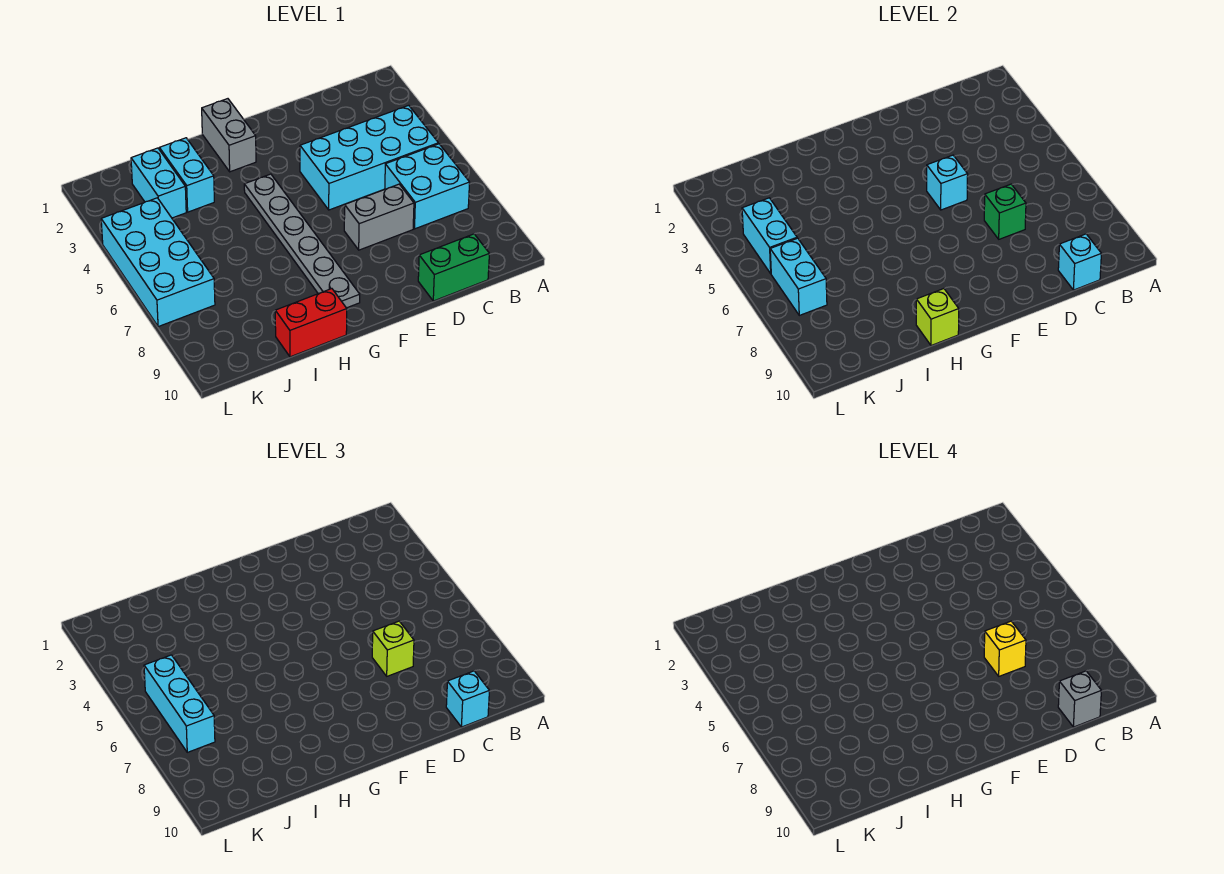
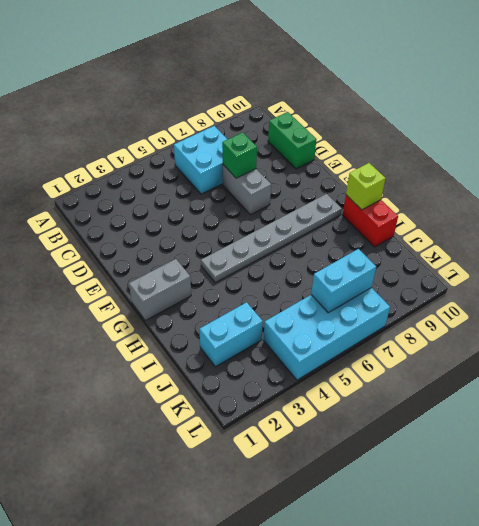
none -> cyan 2x4 brick [300,105,438,210]
none -> cyan 1x2 brick [159,138,214,212]
none -> cyan 1x1 brick [1058,234,1101,290]

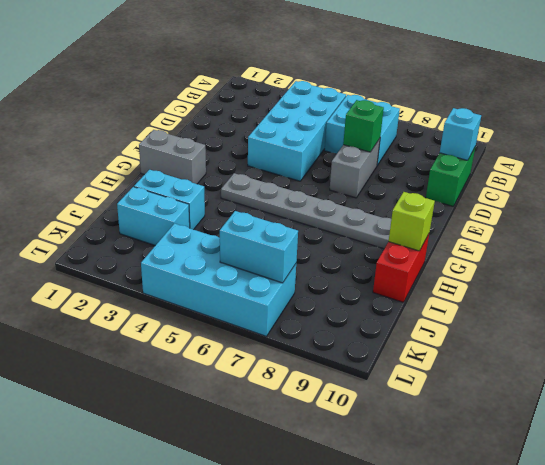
none -> cyan 1x1 brick [927,155,968,210]
none -> cyan 1x2 brick [742,198,797,274]
none -> cyan 1x1 brick [446,671,489,727]

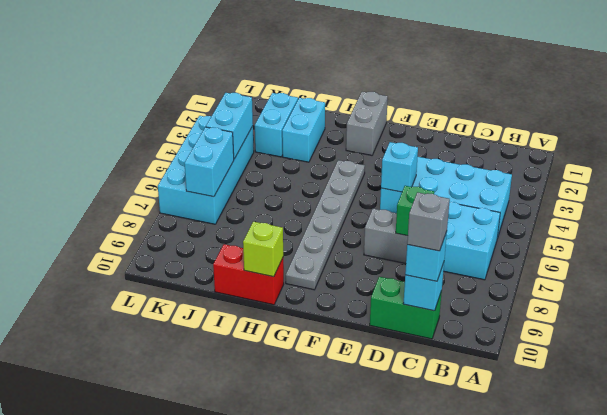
none -> lime 1x1 brick [372,621,414,676]
none -> cyan 1x3 brick [144,655,215,752]
none -> yellow 1x1 brick [984,621,1026,676]

